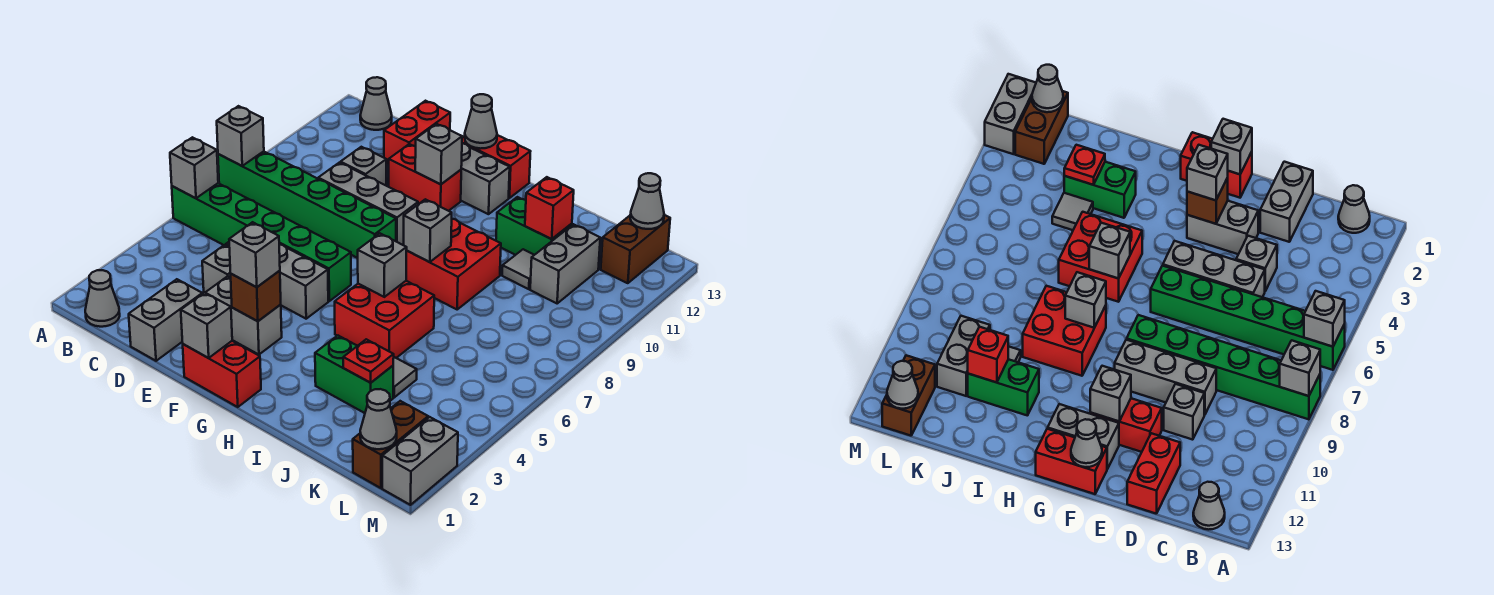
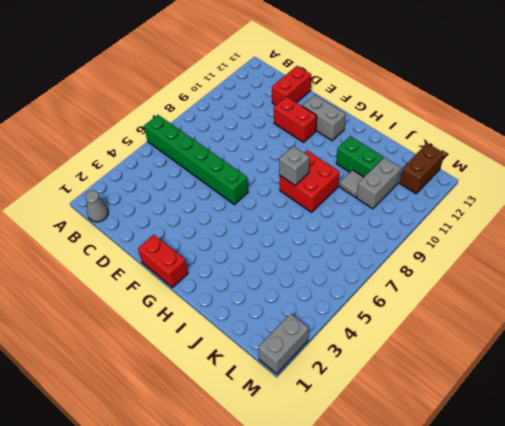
none -> green 1x6 brick [218,151,396,258]
none -> grey 1x1 cone [360,77,392,130]
none -> grey 1x2 brick [129,279,202,361]
none -> grey 1x1 brick [202,245,231,292]

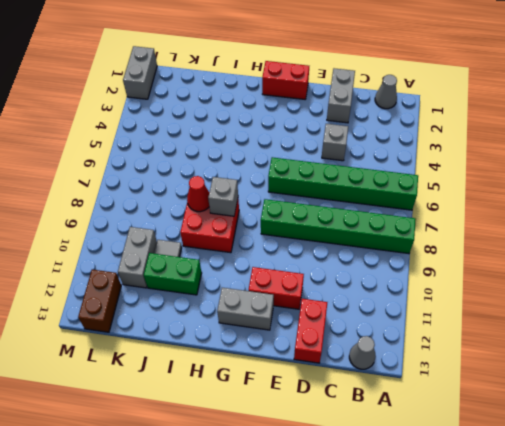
red 1x1 cone [187,176,209,212] -> none
none -> grey 1x3 brick [226,242,328,319]
none -> grey 1x3 brick [318,163,418,245]
none -> grey 1x1 brick [340,147,386,185]
none -> grey 1x2 brick [205,276,282,355]

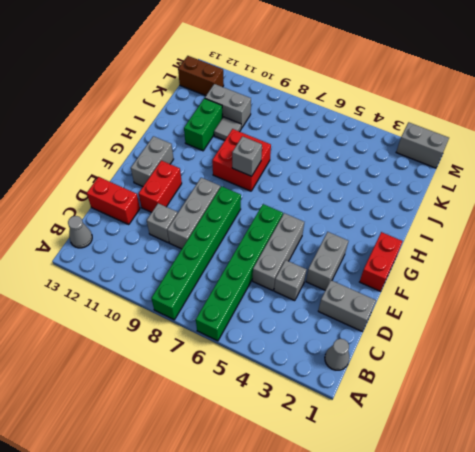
none -> red 1x2 brick [462,135,531,198]
none -> red 2x2 brick [335,281,434,358]
none -> green 1x2 brick [315,336,393,413]
none -> grey 1x1 tile [393,357,417,397]

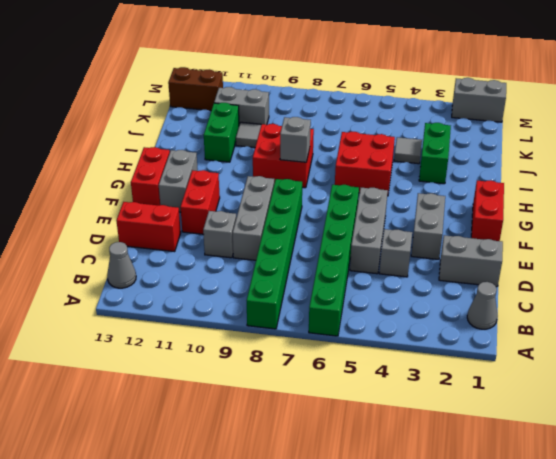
none -> brown 1x2 brick [353,401,428,488]
none -> grey 1x1 brick [170,137,218,198]
none -> grey 1x1 brick [217,106,264,166]
none -> grey 1x1 brick [181,292,232,358]

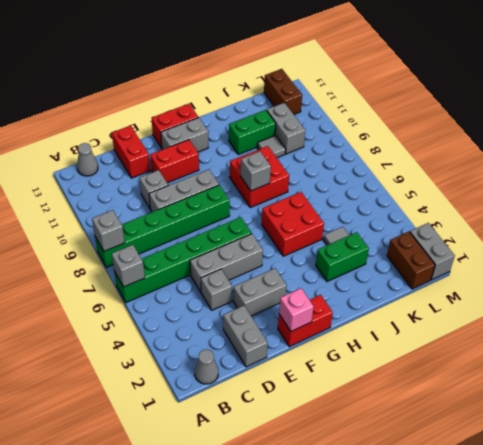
pink 1x1 brick [279,288,314,331] -> grey 1x1 brick [181,292,232,358]
none -> brown 1x1 brick [231,271,281,321]
none -> grey 1x1 brick [415,124,462,184]
none -> grey 1x1 cone [465,94,497,149]
none -> grey 1x1 brick [358,233,407,297]

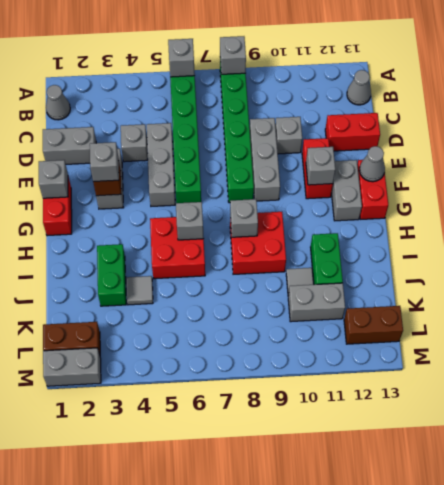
none -> red 1x1 plate [343,339,394,383]
none -> red 1x1 brick [525,177,574,239]
none -> grey 1x1 cone [360,389,397,449]
none -> grey 1x1 cone [630,173,664,229]

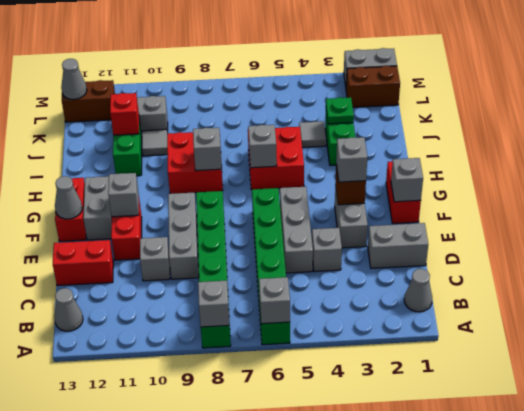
green 1x1 plate [326,97,354,124] -> red 1x1 plate [343,339,394,383]
none -> grey 1x1 cone [360,389,397,449]

